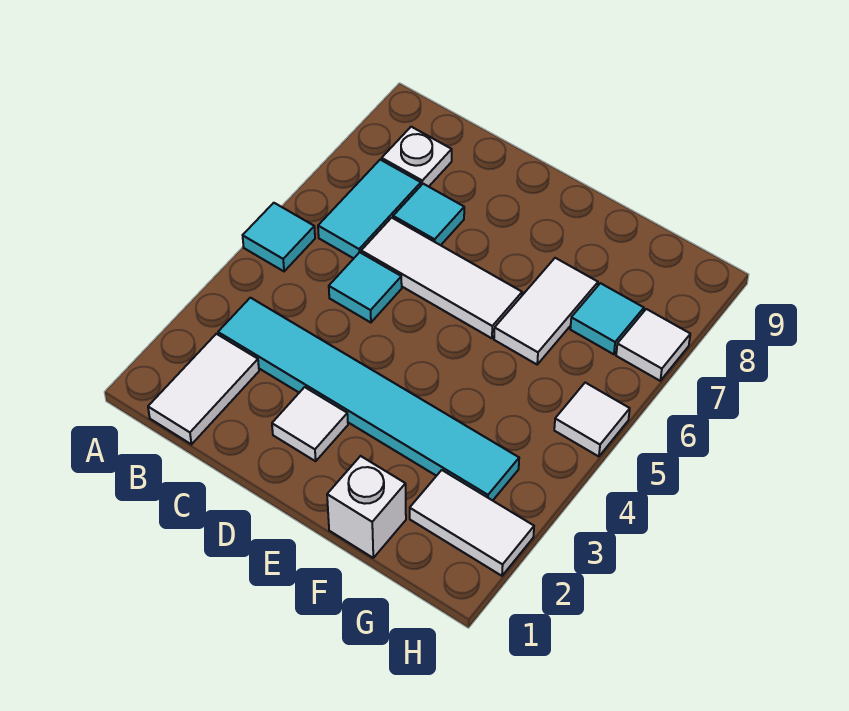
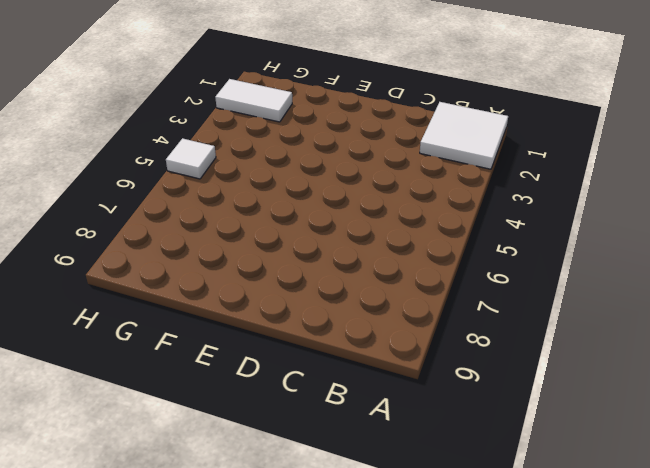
white 2x2 tile [420,102,508,169] -> white 1x2 tile [148,334,259,444]
none -> cyan 1x1 tile [243,203,315,271]
none -> cyan 1x6 tile [218,298,519,501]
none -> cyan 1x2 tile [318,160,421,258]

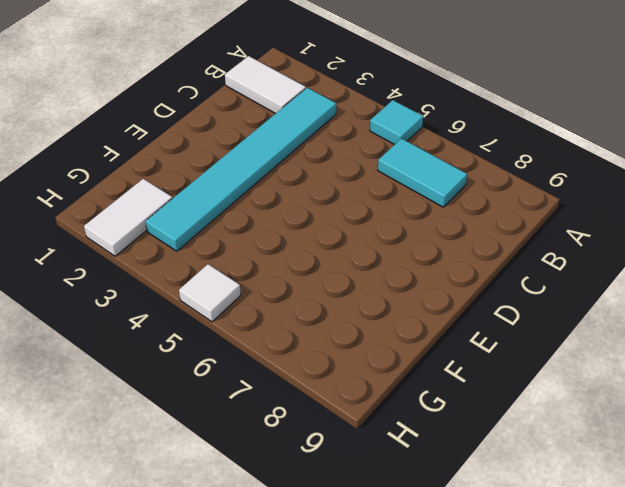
none -> white 1x1 plate [382,127,452,187]
none -> cyan 1x1 tile [329,252,402,323]
none -> white 1x3 tile [361,218,522,338]

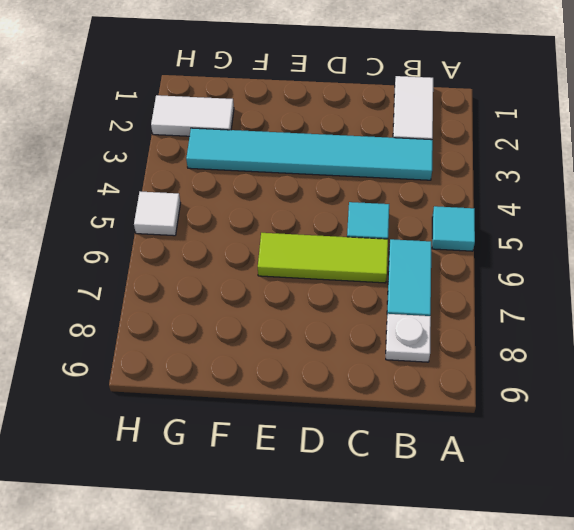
lime 1x3 tile [258,233,388,283] -> white 1x3 tile [361,218,522,338]
none -> cyan 1x1 tile [393,184,464,245]
none -> white 1x1 tile [272,387,348,461]
none -> white 1x1 brick [327,456,406,558]

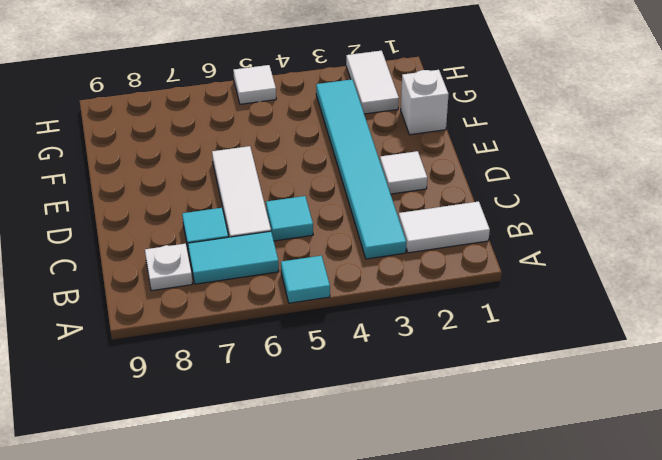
none -> white 1x2 tile [494,258,598,364]
none -> cyan 1x1 tile [570,283,644,354]
none -> white 1x1 tile [616,309,690,381]

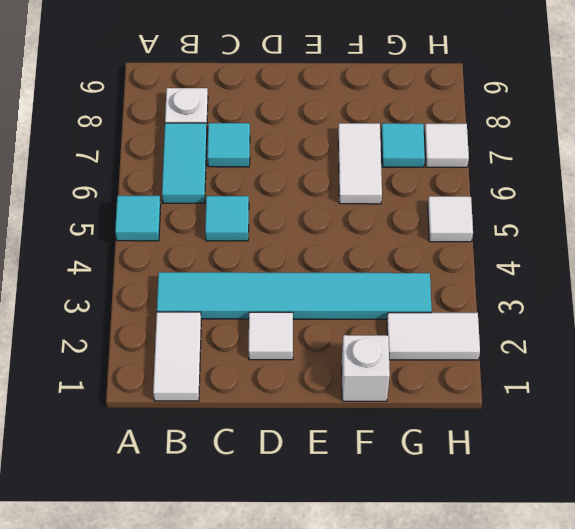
none -> white 1x3 tile [361,218,522,338]

